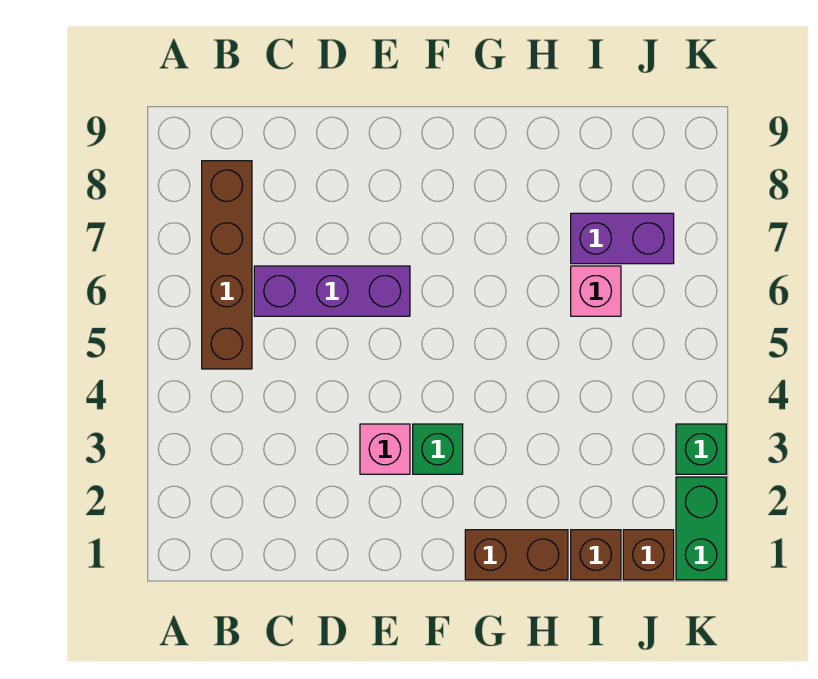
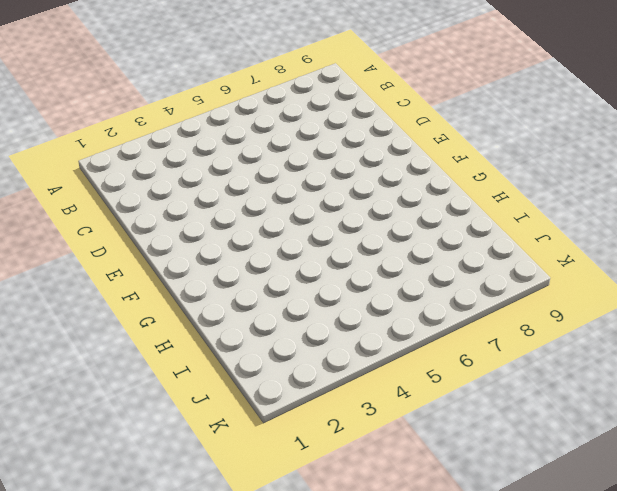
none -> brown 1x4 brick [202,161,252,369]
none -> purple 1x3 brick [254,266,410,316]

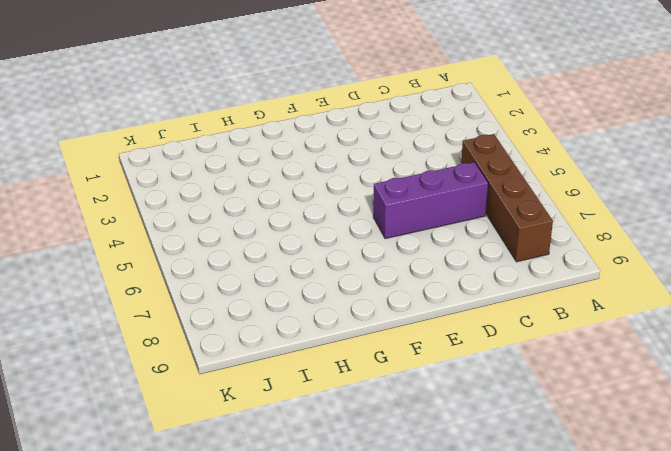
none -> pink 1x1 brick [360,424,410,474]
none -> green 1x1 brick [413,424,463,474]

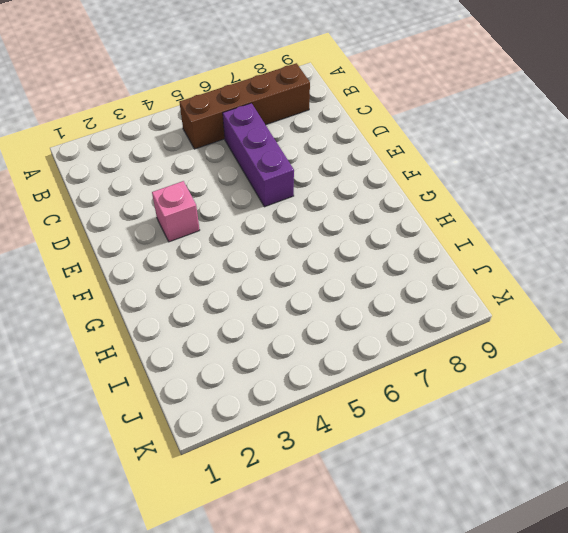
none -> green 1x1 brick [413,424,463,474]
none -> brown 1x2 brick [465,530,568,580]

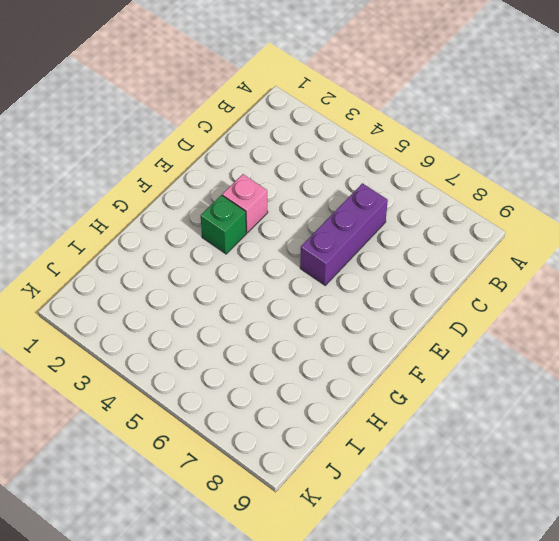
none -> brown 1x4 brick [202,161,252,369]
none -> brown 1x2 brick [465,530,568,580]

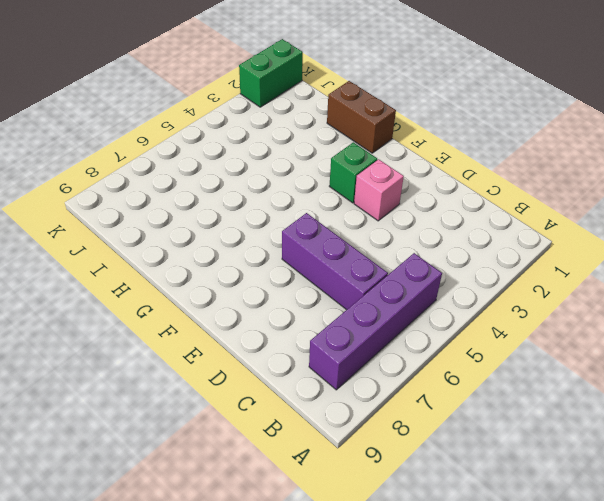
purple 1x4 brick [309,253,442,390] -> brown 1x4 brick [202,161,252,369]
none -> brown 1x1 brick [571,530,621,580]
none -> pink 1x1 brick [571,266,621,316]

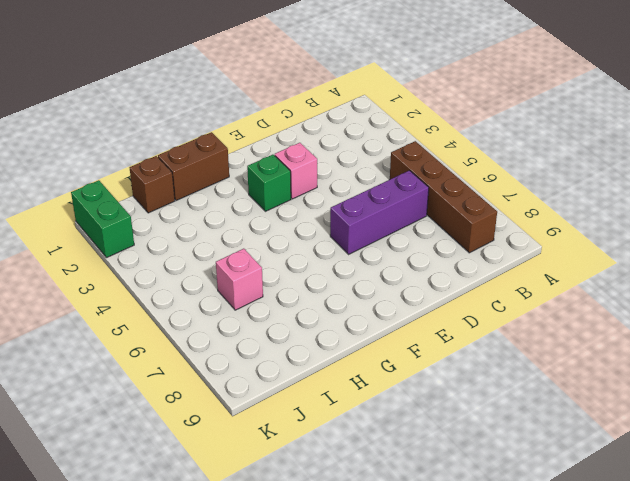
none -> purple 1x2 brick [571,213,674,264]
none -> brown 1x1 brick [623,530,674,580]

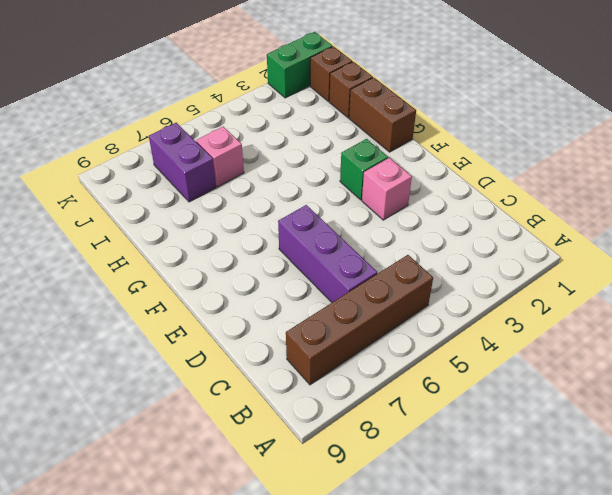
none -> green 1x1 brick [676,424,726,474]

